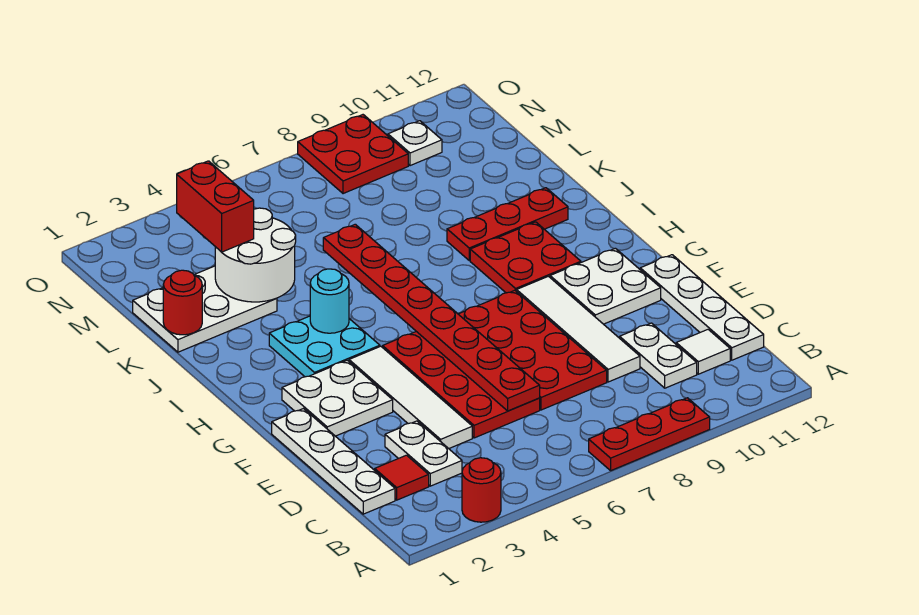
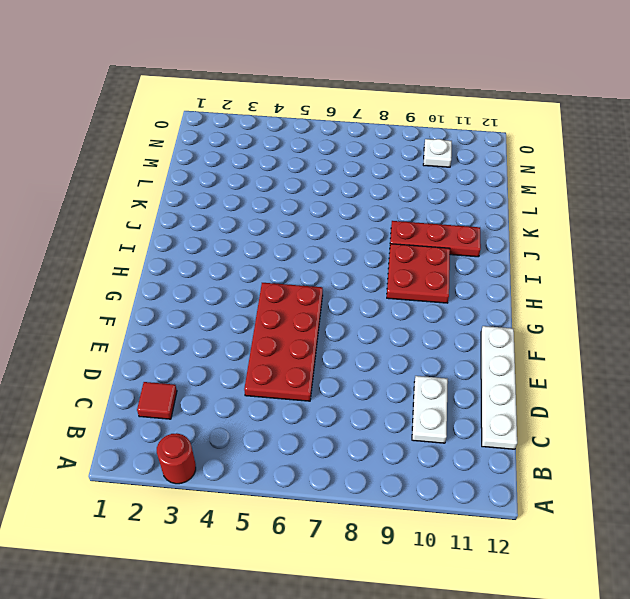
none -> red 1x3 plate [589,398,710,470]
none -> white 1x4 plate [272,409,395,514]
none -> white 1x2 plate [385,421,462,486]

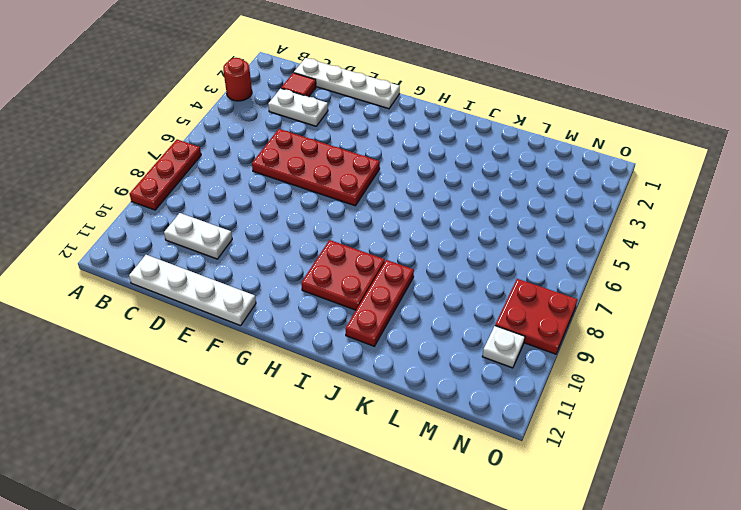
none -> white 1x1 tile [676,330,730,374]
none -> white 1x4 tile [349,346,472,449]
none -> red 2x4 plate [459,290,607,410]

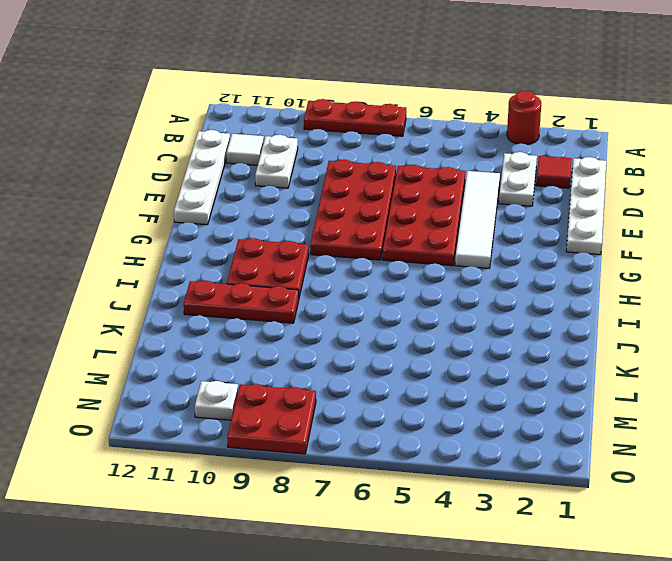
none -> white 1x4 tile [517,276,640,382]
none -> white 2x2 plate [282,360,393,436]
none -> white 2x2 plate [550,248,661,324]

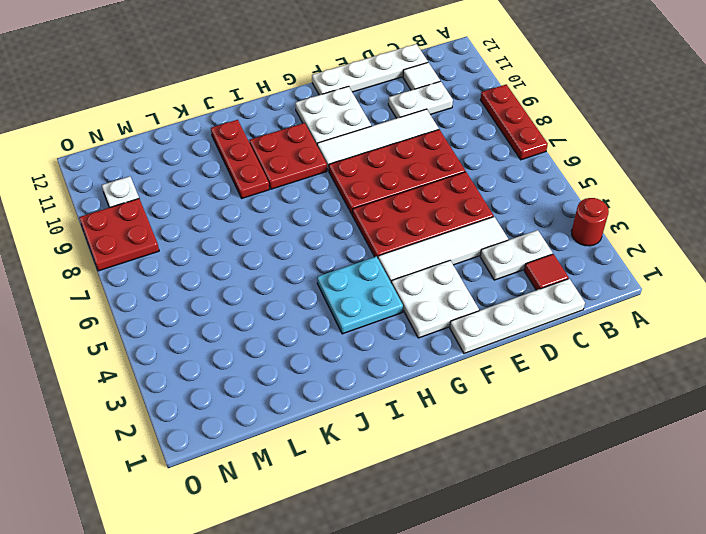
none -> white 2x3 plate [133,266,277,352]
none -> red 1x8 plate [323,224,540,411]
none -> cyan 1x1 round brick [310,269,349,333]

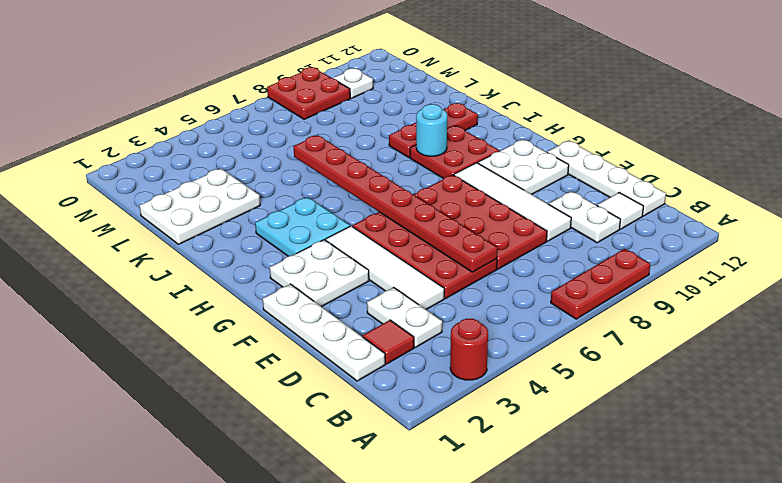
cyan 1x1 round brick [416,104,447,156] -> cyan 1x1 round brick moved to [310,269,349,333]
none -> red 1x1 round brick [163,270,202,335]
none -> white 2x2 round brick [215,208,296,302]
none -> red 1x2 brick [177,161,254,252]

